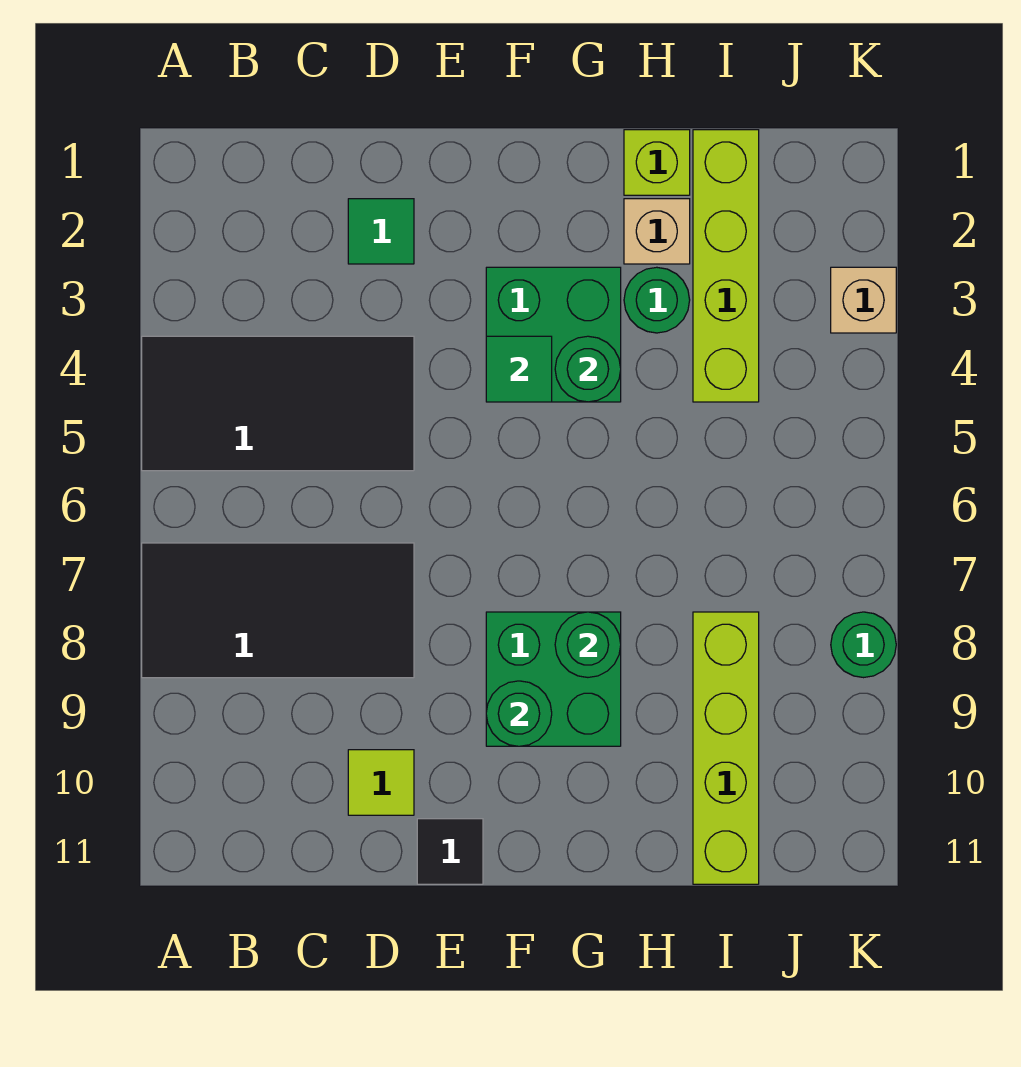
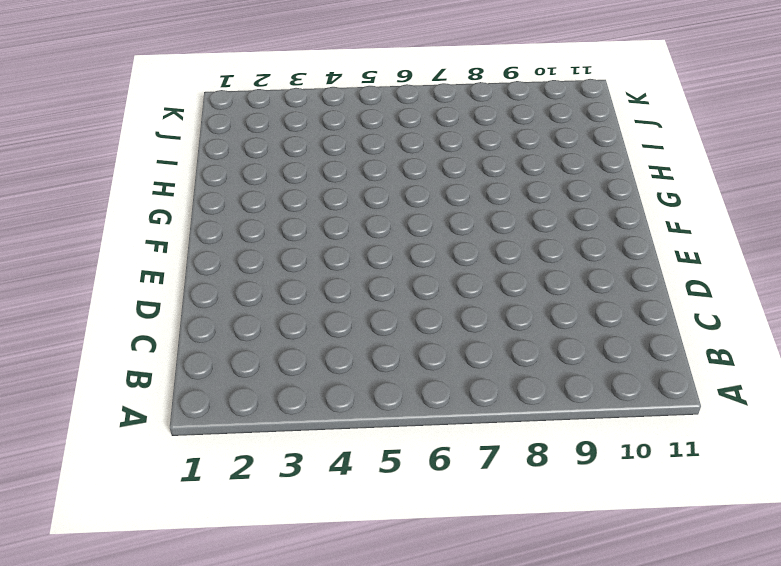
none -> black 2x4 tile [142,336,414,471]
none -> black 2x4 tile [142,543,414,678]
none -> green 1x1 tile [348,199,414,264]

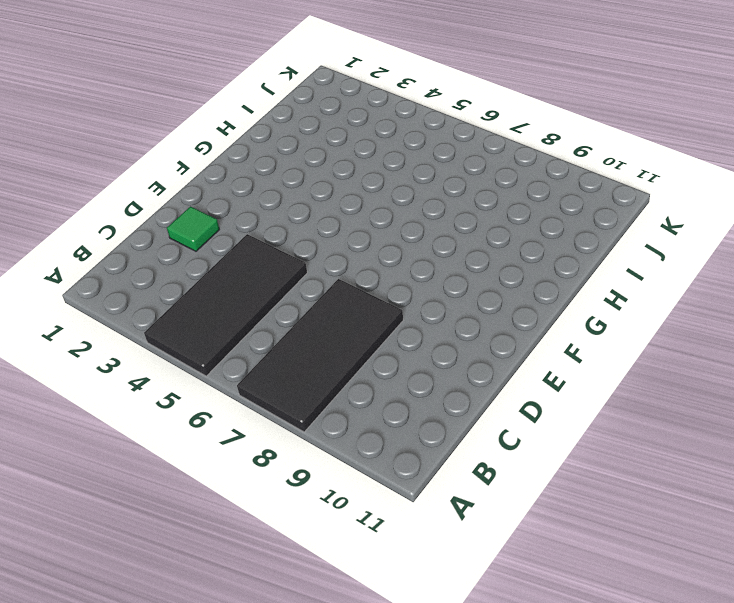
none -> lime 1x1 tile [348,750,414,815]
none -> black 1x1 tile [417,819,483,884]
none -> green 2x2 brick [486,267,621,402]

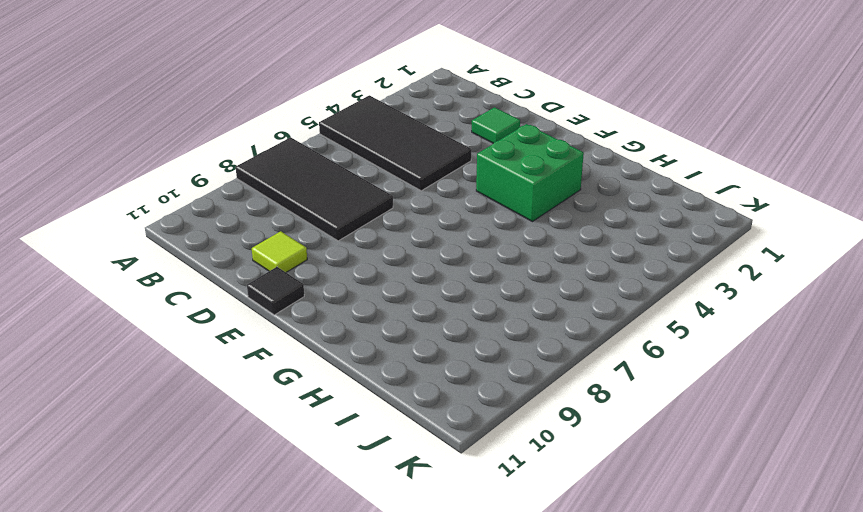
none -> green 2x2 brick [486,612,621,746]
none -> lime 1x1 brick [624,130,690,195]
none -> tan 1x1 brick [624,199,690,264]

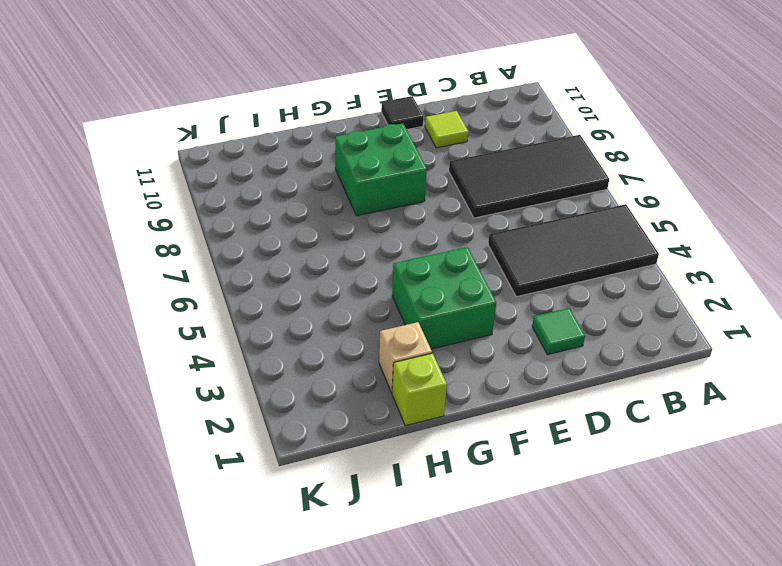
none -> green 1x1 round brick [624,267,690,333]
none -> lime 1x4 brick [693,130,759,402]
none -> lime 1x4 brick [693,612,759,884]

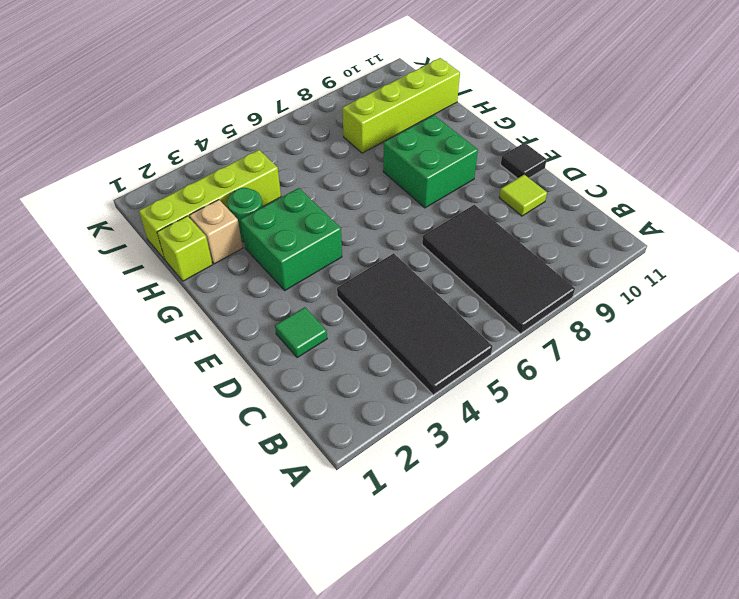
none -> tan 1x1 brick [831,267,896,333]
none -> green 1x1 round brick [831,612,896,678]
none -> green 1x1 tile [486,336,552,402]

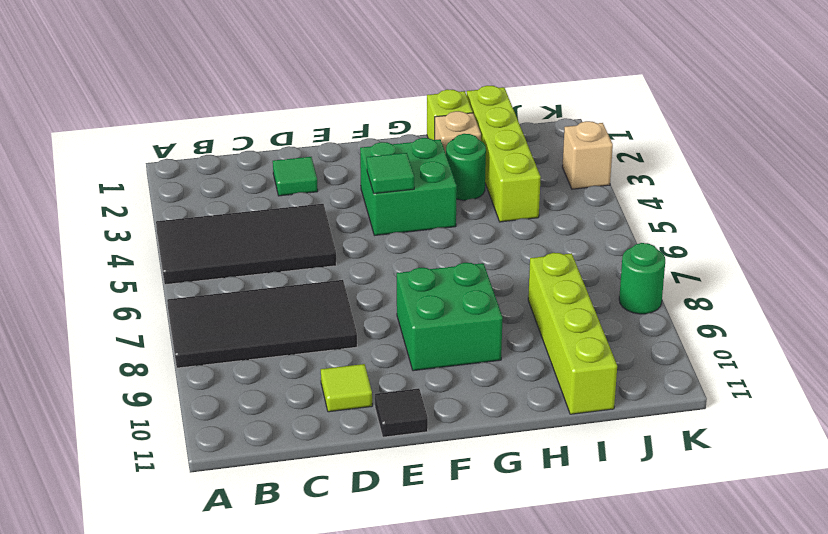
none -> green 1x1 round brick [486,681,552,746]
none -> green 1x1 round brick [555,336,621,402]
none -> green 1x1 round brick [555,612,621,677]

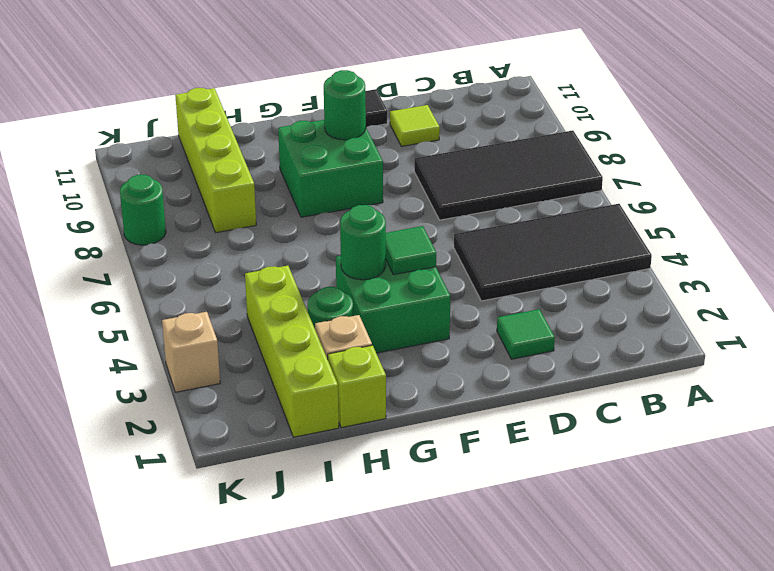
none -> green 1x1 round brick [555,612,621,677]

